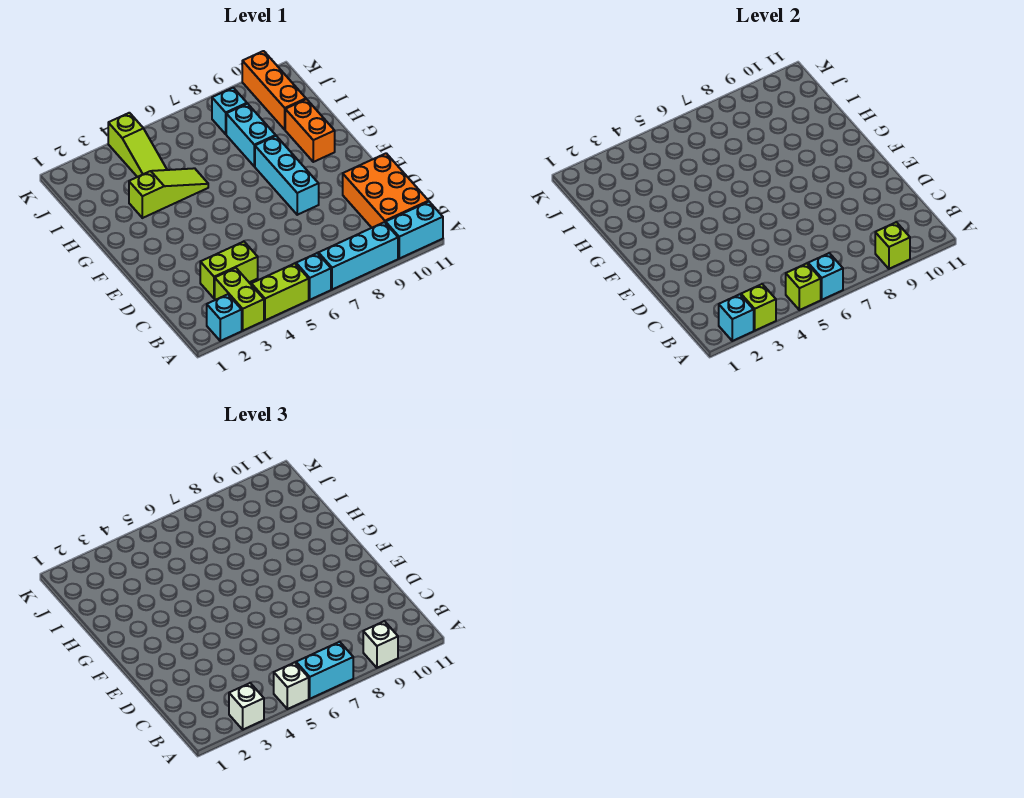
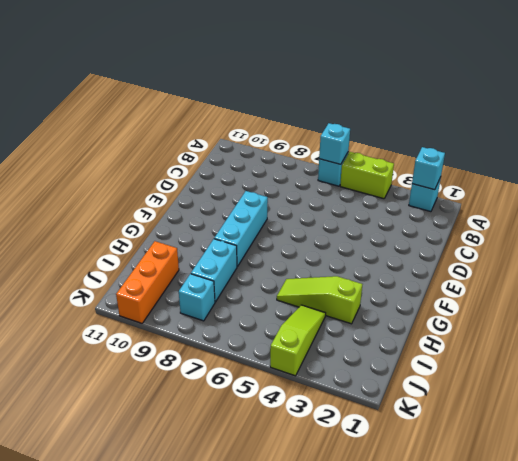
none -> lime 1x2 brick [215,268,264,331]
none -> cyan 1x3 brick [318,222,398,290]
none -> cyan 1x2 brick [386,202,443,258]

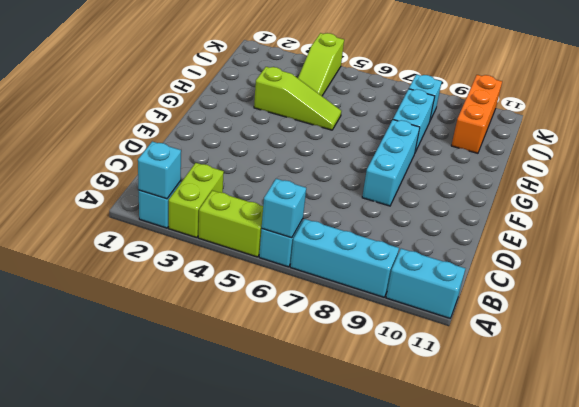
none -> orange 2x3 brick [343,153,429,228]
none -> lime 1x2 brick [200,241,258,298]
none -> orange 1x2 brick [285,99,335,162]

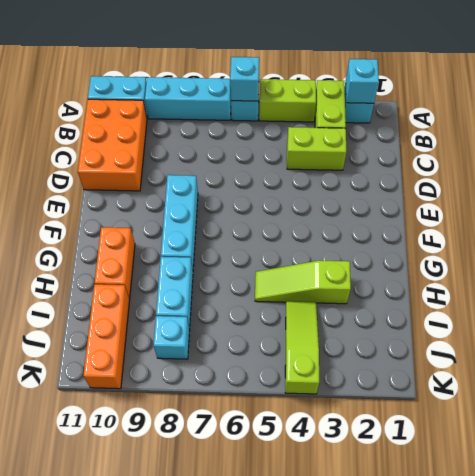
none -> lime 1x1 brick [741,284,776,331]
none -> lime 1x1 brick [786,263,821,310]
none -> lime 1x1 brick [875,222,910,269]

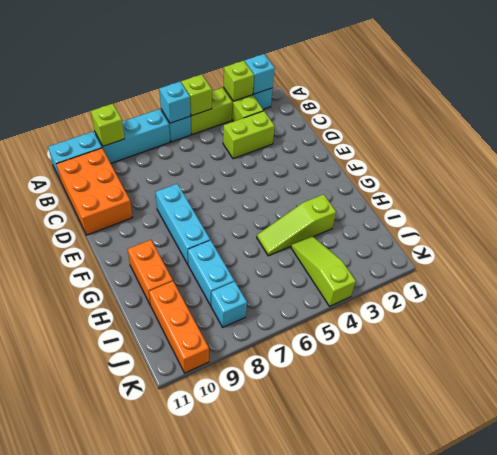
none -> white 1x1 brick [229,683,264,730]
none -> white 1x1 brick [274,662,309,709]
none -> cyan 1x2 brick [296,642,353,699]

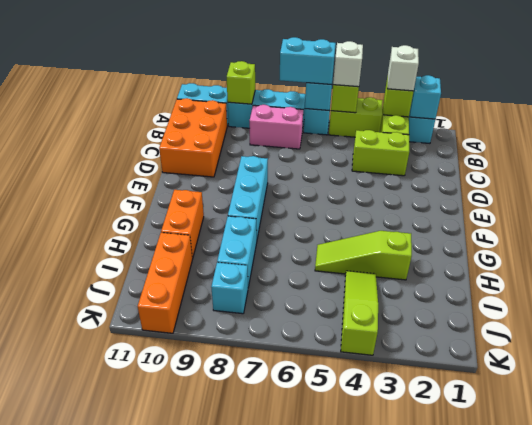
pink 1x2 brick [250,105,303,149] -> none
none -> white 1x1 brick [363,621,398,668]

